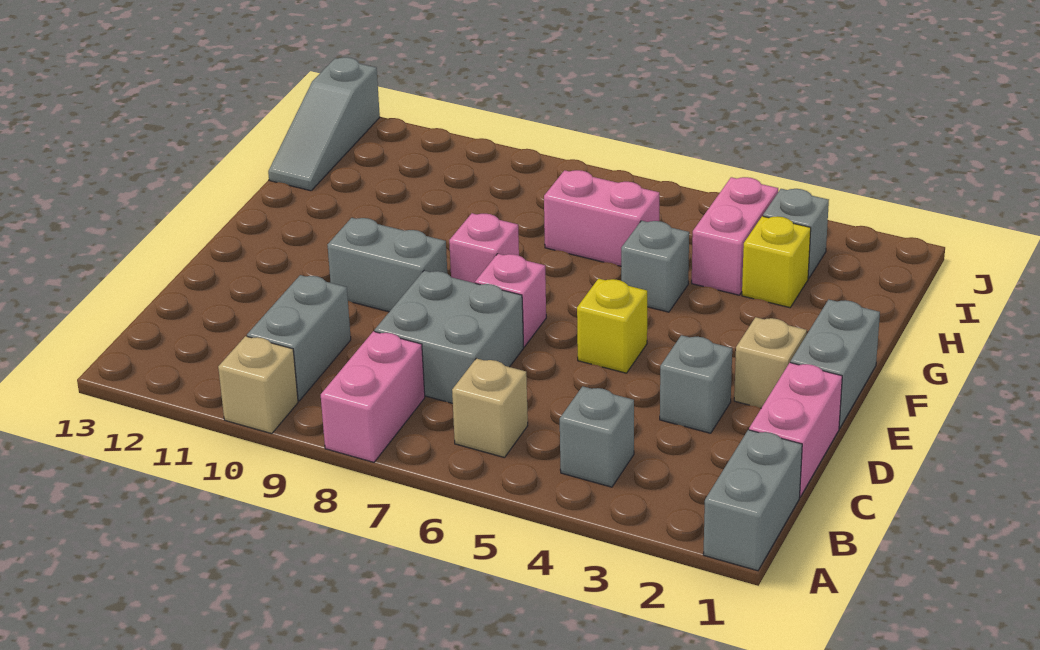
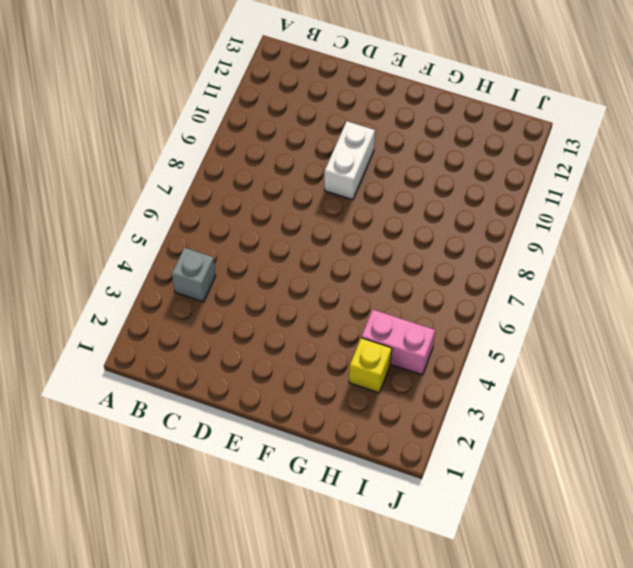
white 1x2 brick [325,121,375,200] -> grey 1x2 brick [328,218,447,312]
none -> grey 1x2 brick [703,430,802,571]
none -> pink 1x2 brick [321,331,425,462]
none -> tan 1x1 brick [218,336,298,434]

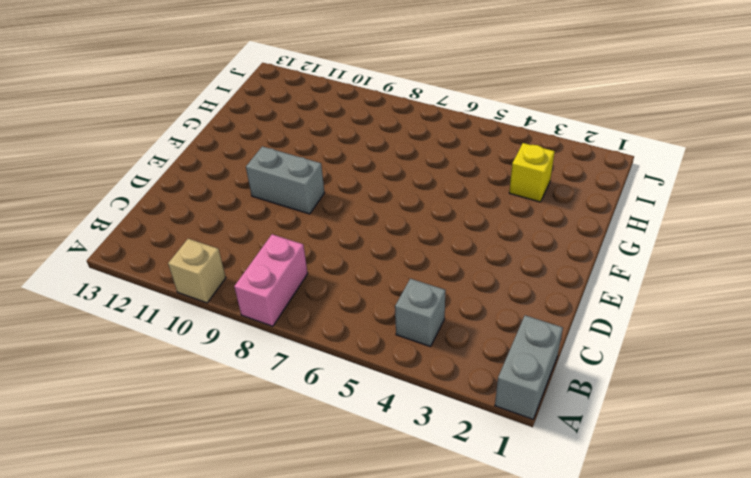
none -> tan 1x1 brick [452,358,528,458]
none -> grey 1x2 brick [247,275,351,401]
none -> pink 1x2 brick [749,363,842,497]

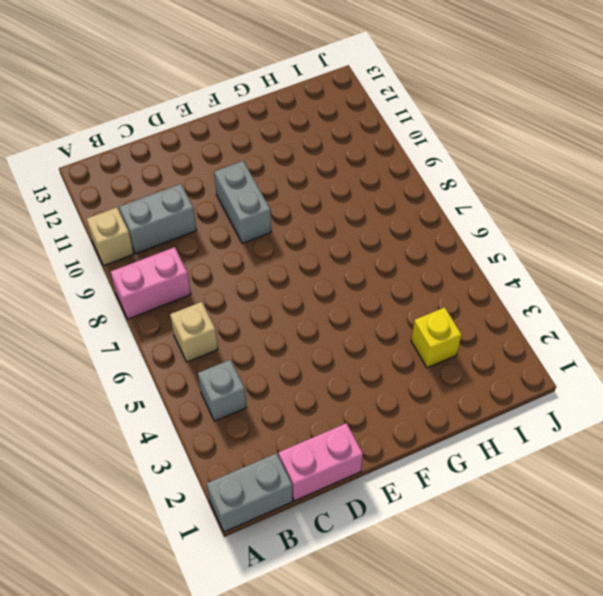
none -> grey 2x2 brick [374,271,524,403]
none -> grey 1x1 brick [660,335,732,433]
none -> grey 1x2 brick [790,300,880,429]

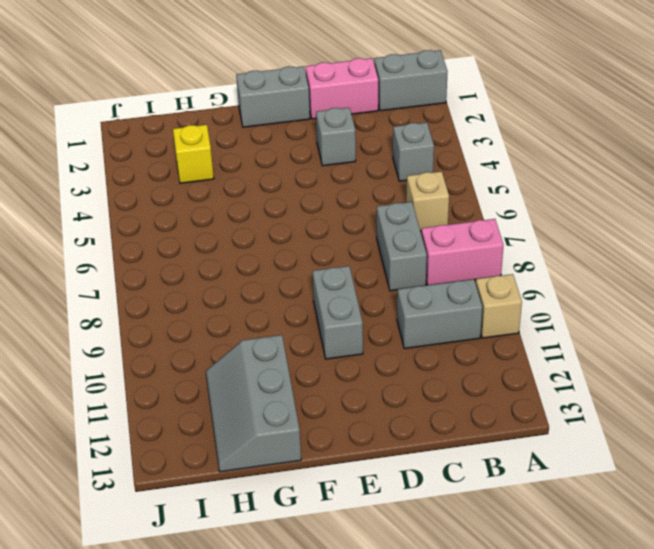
grey 1x2 brick [377,202,427,291] -> grey 2x2 brick [374,271,524,403]
grey 2x3 slope [206,335,301,472] -> grey 1x3 slope [268,57,380,191]
none -> tan 1x1 brick [734,317,807,408]
none -> yellow 1x1 brick [577,279,647,373]
none -> pink 1x1 brick [475,254,546,347]

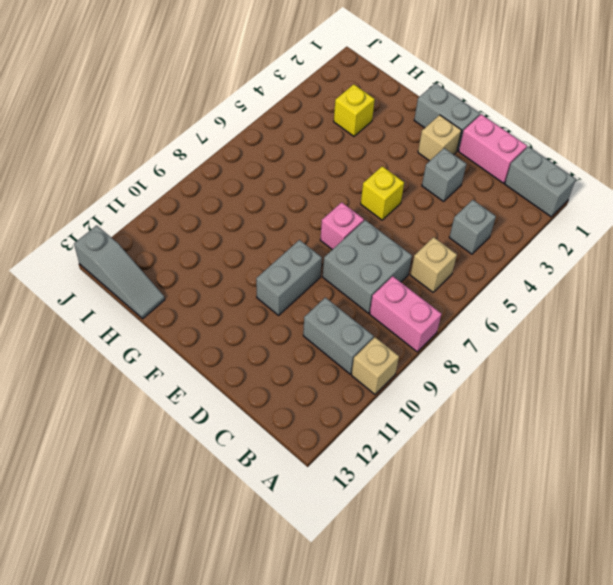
none -> pink 1x1 brick [449,213,519,283]
none -> grey 1x1 brick [621,221,689,312]
none -> pink 1x2 brick [692,177,778,295]

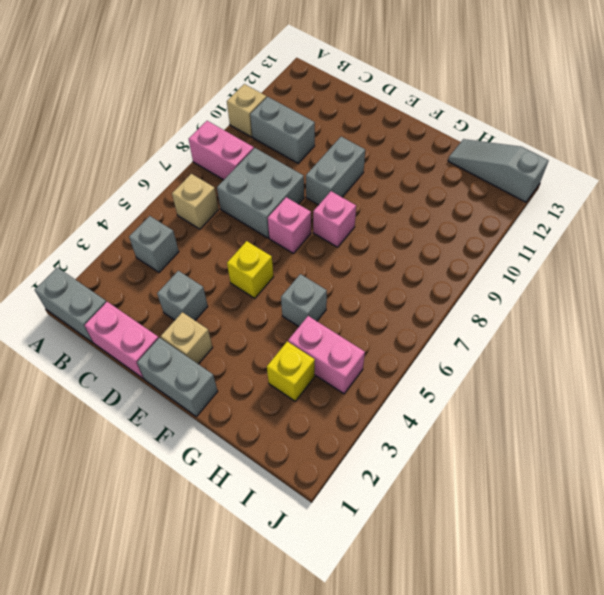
none -> pink 1x2 brick [544,170,659,266]
none -> grey 1x1 brick [763,189,829,279]

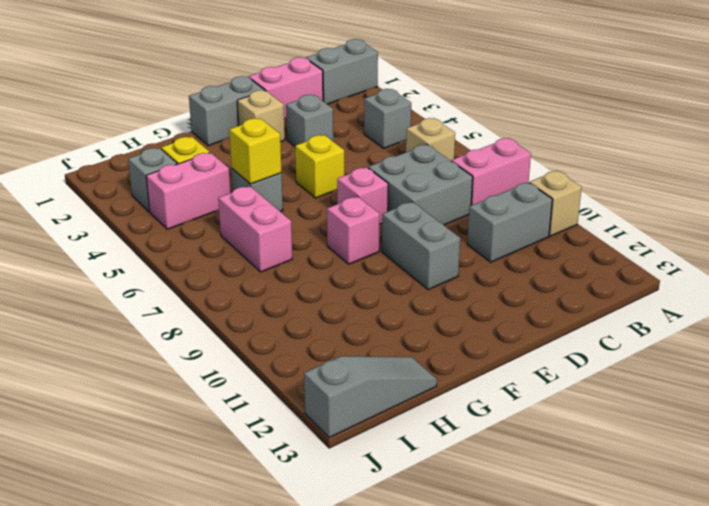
yellow 1x1 brick [229,118,282,184] -> none

